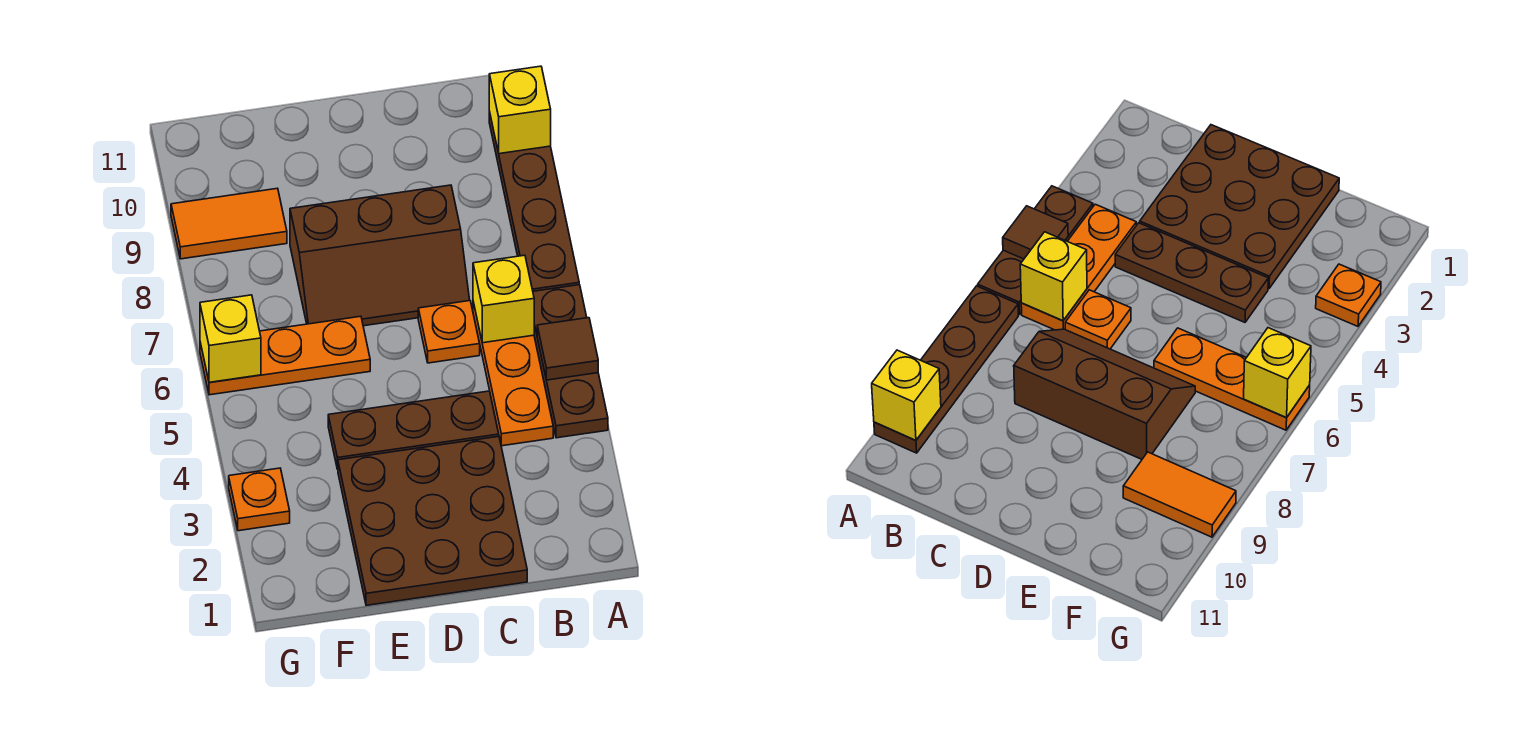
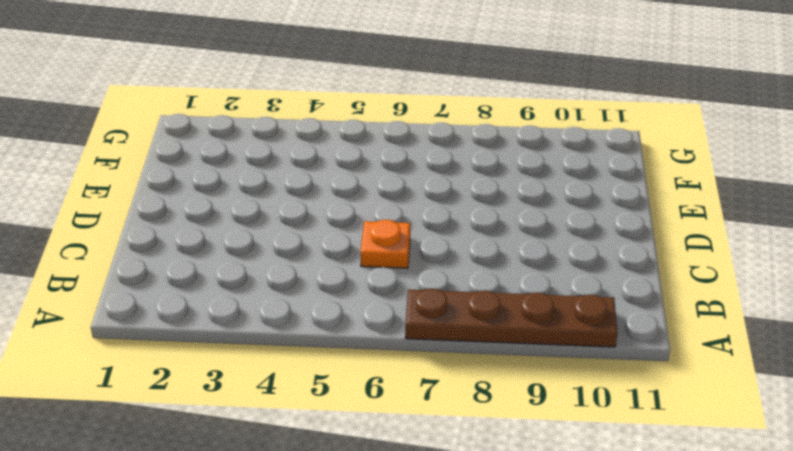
none -> brown 1x3 plate [533,285,608,438]
none -> orange 1x3 plate [473,302,553,446]
none -> brown 3x3 plate [338,436,527,605]

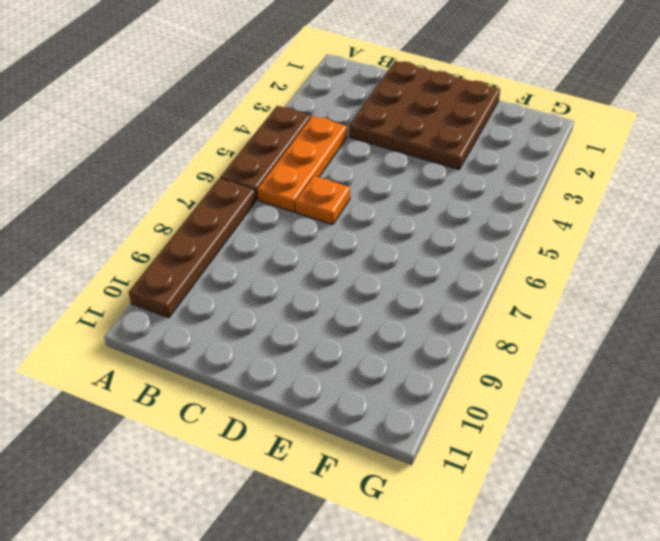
none -> brown 1x3 plate [328,391,499,469]
none -> brown 2x3 slope [290,185,470,326]
none -> orange 1x3 plate [200,316,370,395]

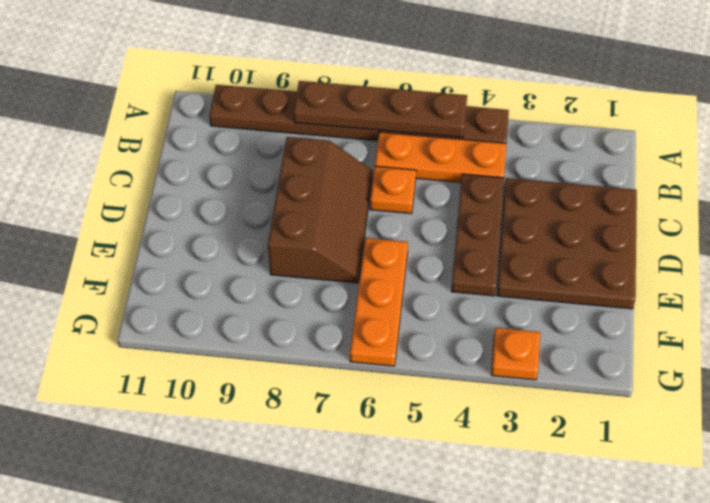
brown 1x4 plate [293,81,467,138] -> brown 1x1 tile [537,318,598,380]
none -> orange 1x2 tile [171,188,287,259]
none -> yellow 1x1 brick [489,66,551,154]
none -> yellow 1x1 brick [473,255,534,343]

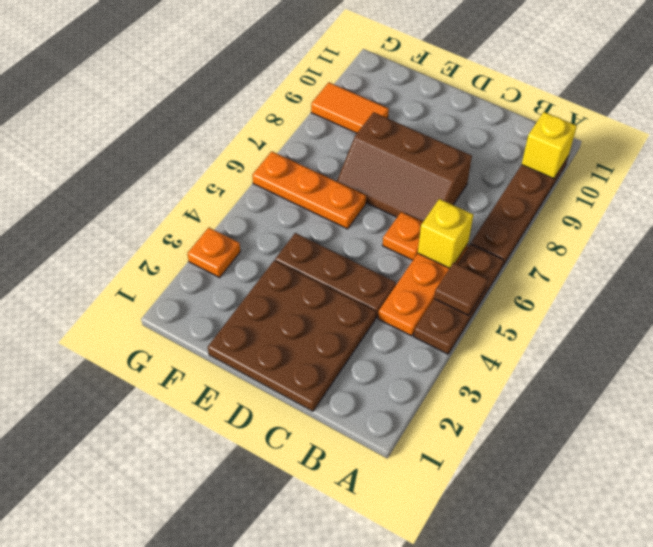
none -> yellow 1x1 brick [200,295,261,382]

